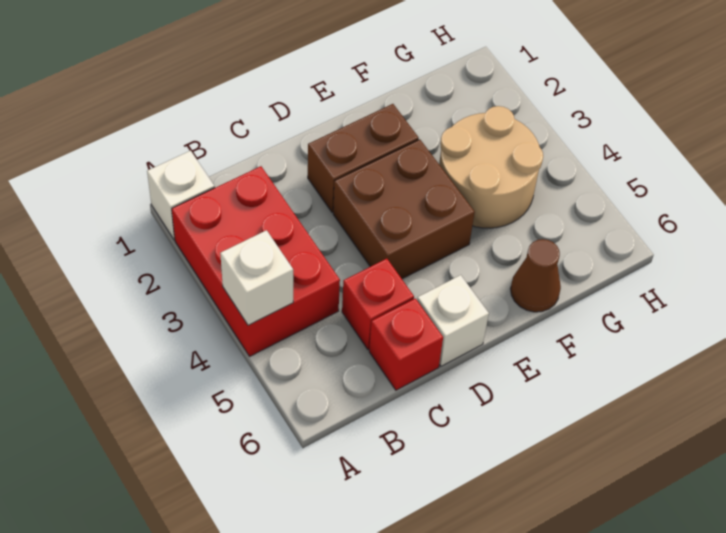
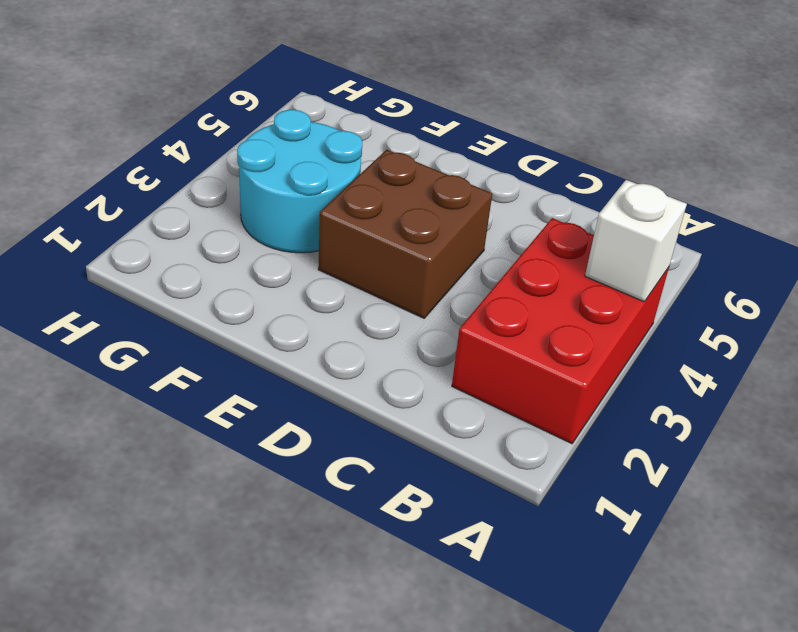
cyan 2x2 round brick [237,110,363,253] -> tan 2x2 round brick [439,106,543,228]
none -> white 1x1 brick [147,151,215,240]
none -> red 1x1 brick [342,259,414,350]

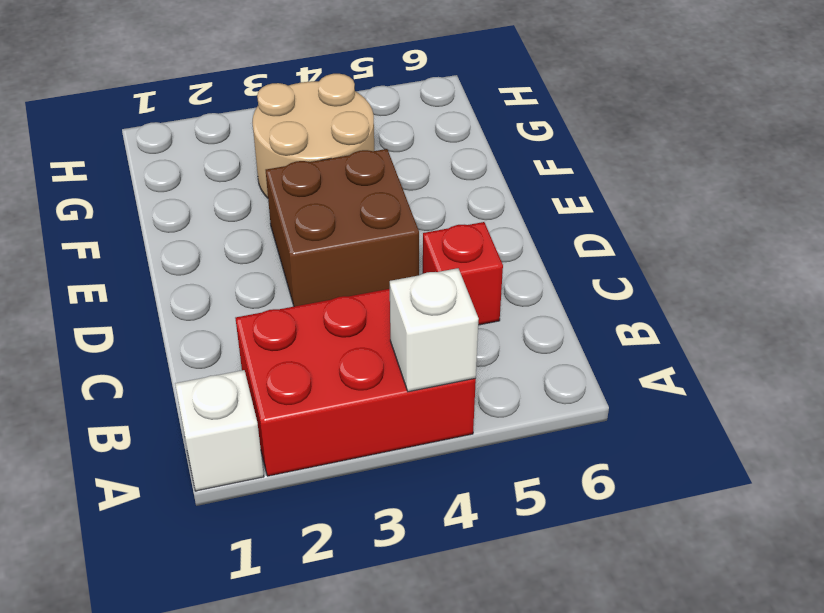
none -> red 1x1 brick [369,298,443,390]
none -> brown 1x2 brick [308,104,419,212]

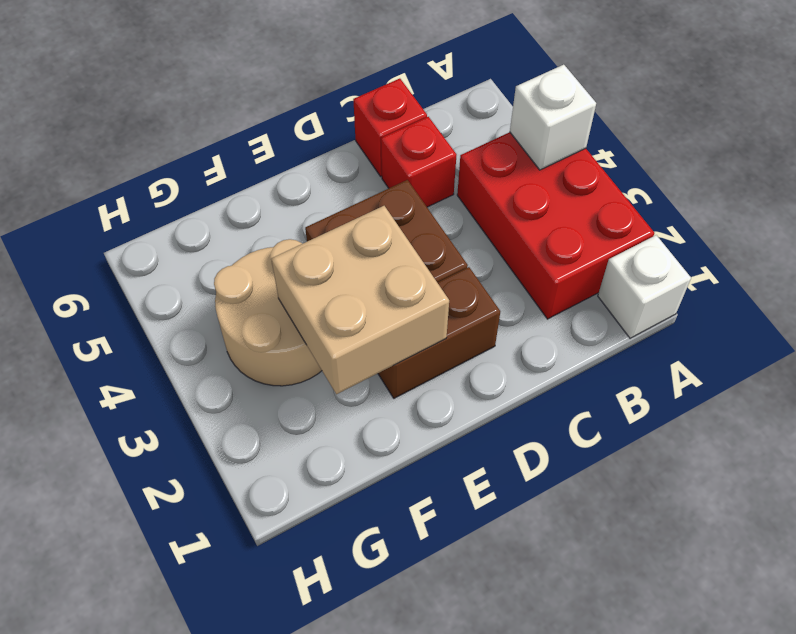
tan 2x2 brick [271,206,449,394] -> none
none -> white 1x1 brick [417,275,489,366]
none -> brown 1x1 cone [510,239,561,312]

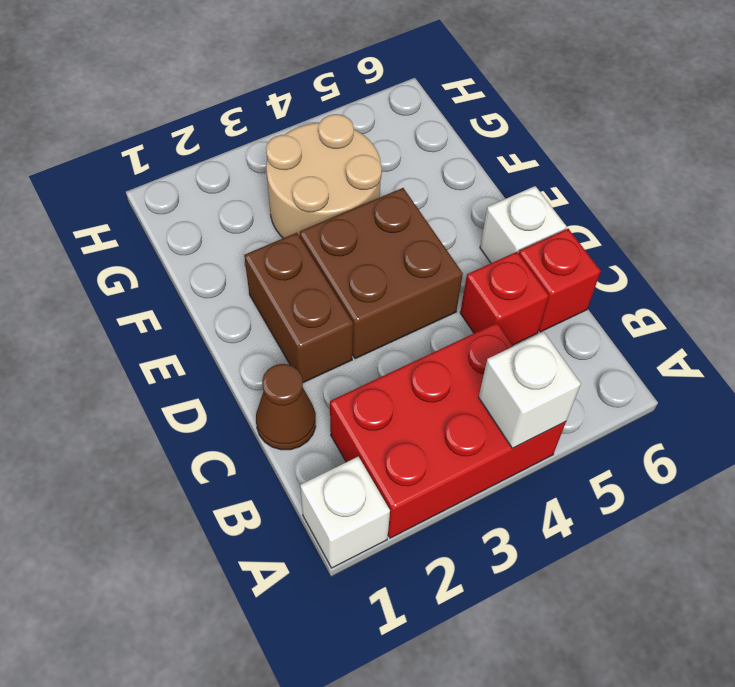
brown 1x1 cone [256,364,316,450] -> brown 1x1 cone moved to [510,239,561,312]

